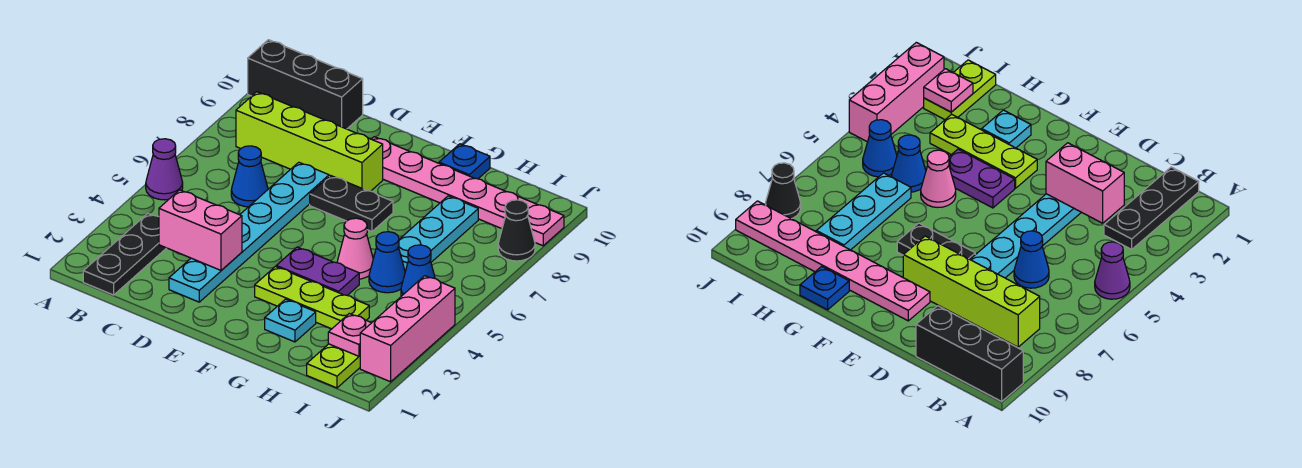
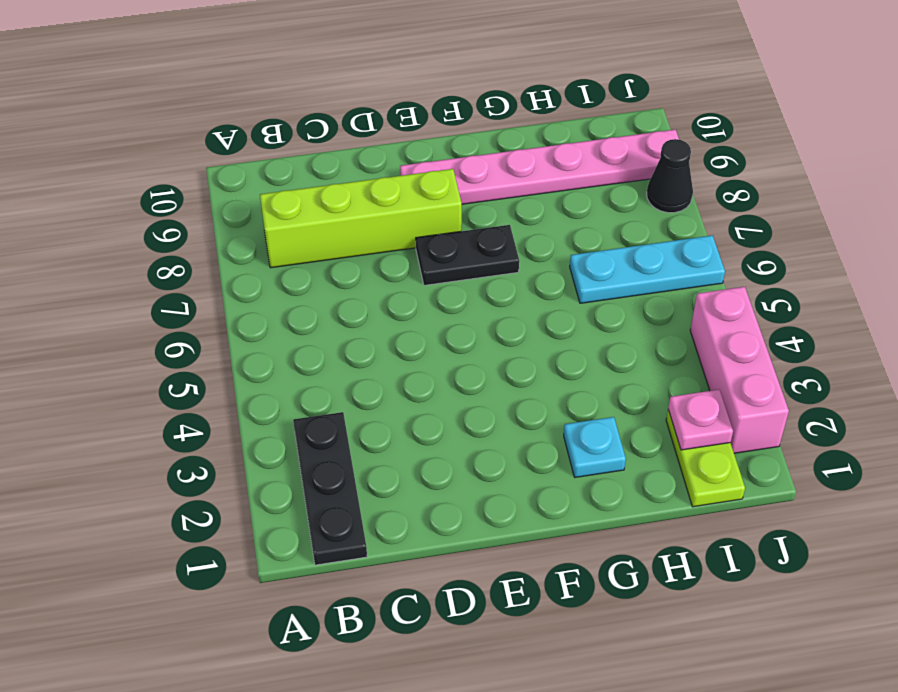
cyan 1x3 plate [570,236,725,303] -> cyan 1x3 plate turned to [399,196,478,271]
none -> purple 1x1 cone [146,139,183,200]
none -> black 1x3 brick [248,40,363,129]
none -> blue 1x1 cone [231,146,268,207]

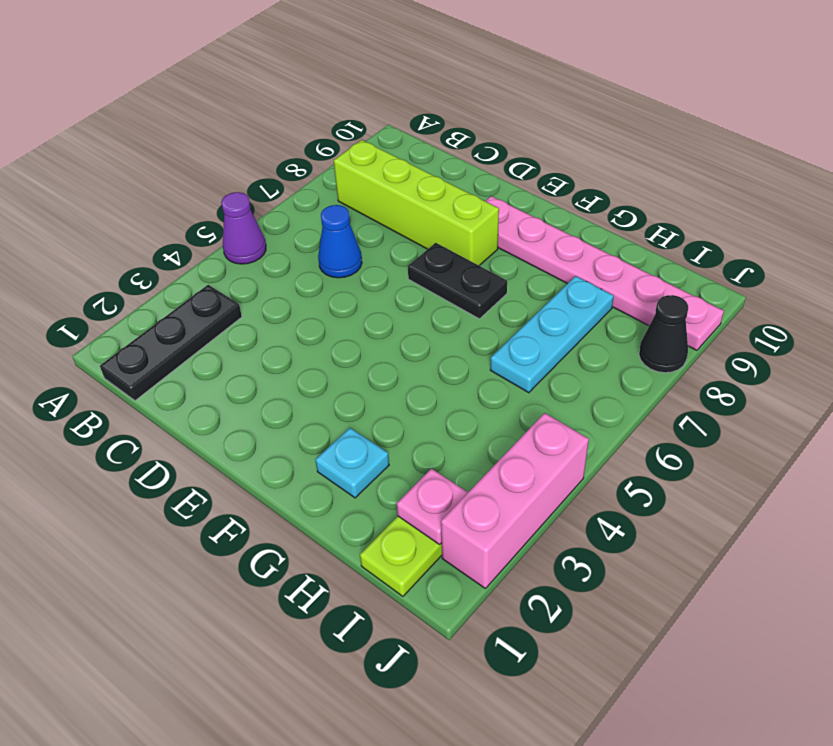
none -> black 1x3 brick [248,40,363,129]
none -> cyan 1x6 plate [169,162,329,302]
none -> lime 1x3 plate [255,267,369,329]

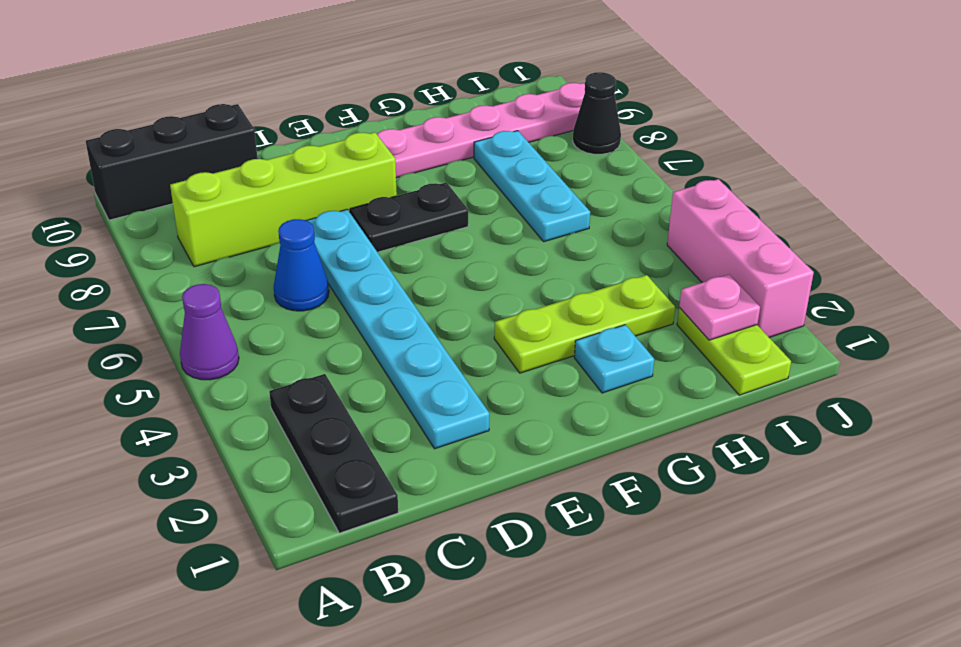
none -> purple 1x2 plate [276,247,359,295]
none -> pink 1x1 cone [337,218,373,279]
none -> blue 1x1 plate [439,144,490,179]

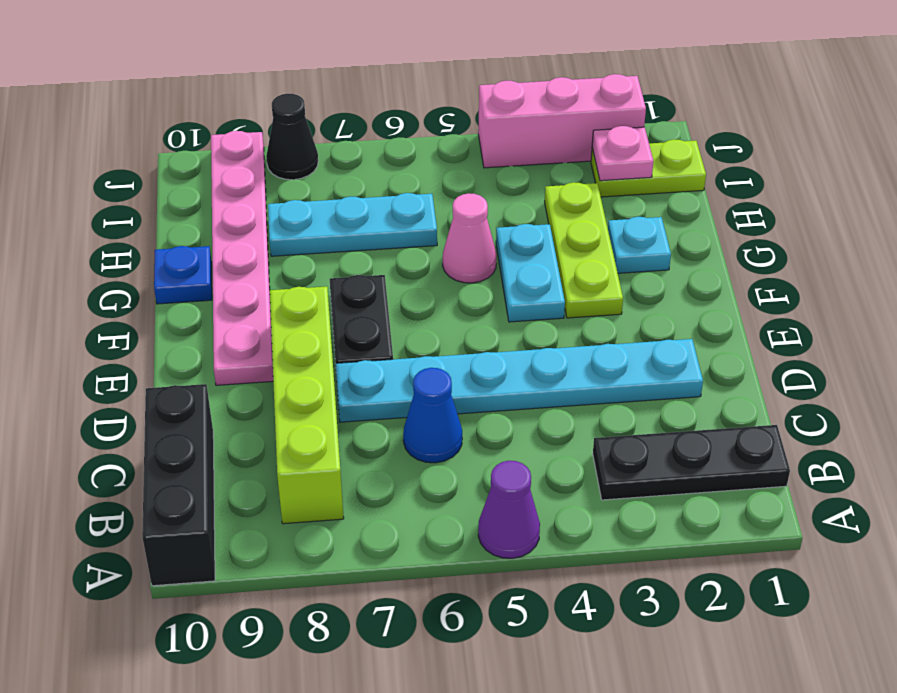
cyan 1x2 plate [496,224,565,322] -> purple 1x2 plate [276,247,359,295]
none -> blue 1x1 cone [369,232,405,293]
none -> blue 1x1 cone [401,245,435,296]
none -> pink 1x2 brick [159,190,242,270]

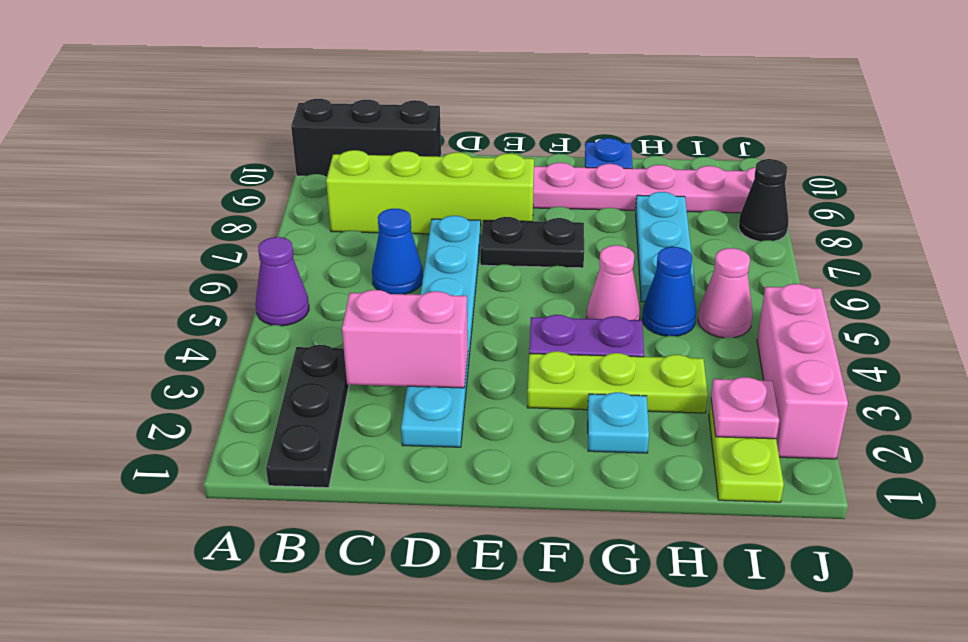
pink 1x1 cone [698,248,753,338] -> blue 1x1 cone [401,245,435,296]

